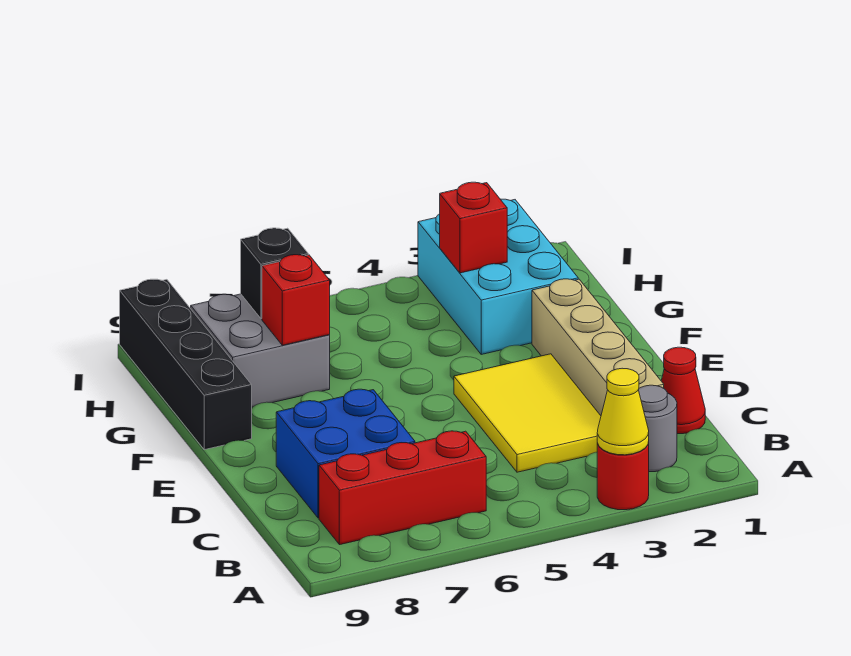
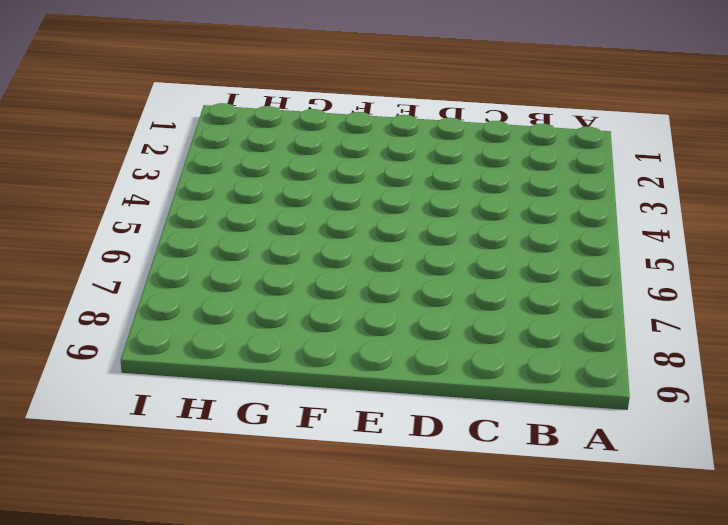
none -> red 1x1 round brick [597,442,649,510]
none -> grey 1x1 round brick [638,385,677,472]
none -> red 1x3 brick [319,431,486,545]

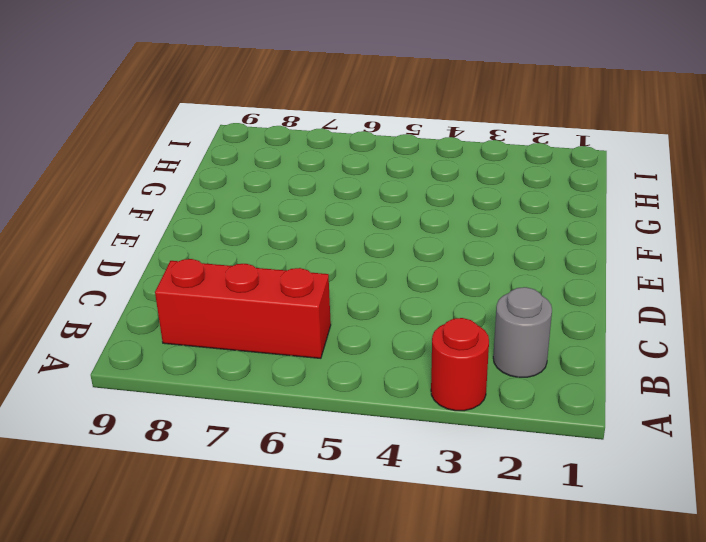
none -> red 1x1 cone [661,347,705,434]
none -> tan 1x4 brick [532,279,664,415]
none -> yellow 2x3 tile [454,354,601,472]

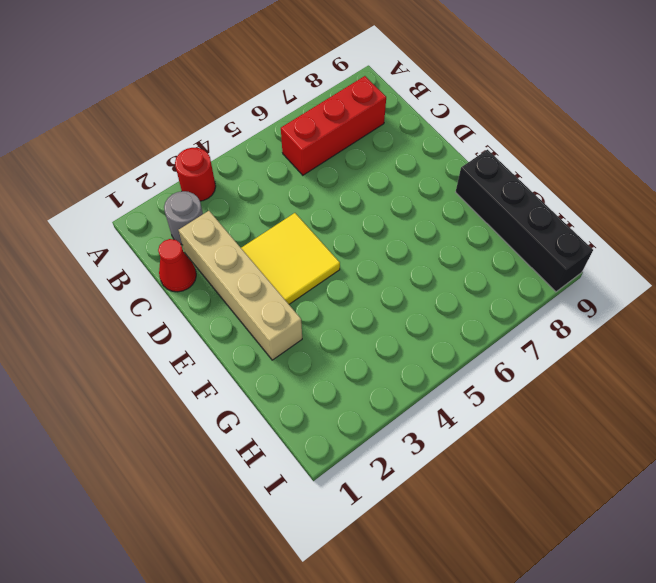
yellow 2x2 tile [241,213,340,304] -> yellow 2x3 tile [454,354,601,472]
none -> blue 2x2 brick [276,389,415,518]
none -> cyan 2x3 brick [418,199,578,354]
none -> grey 2x2 brick [191,294,330,407]

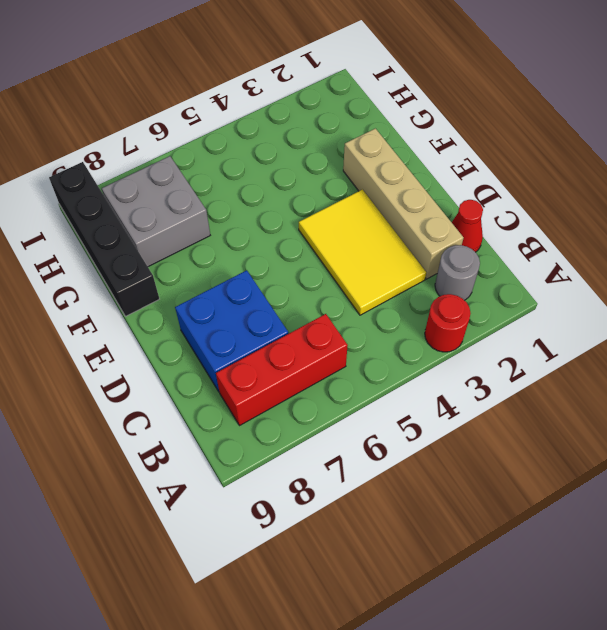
none -> cyan 2x3 brick [418,199,578,354]
none -> yellow 1x1 cone [597,368,649,455]
none -> red 1x1 brick [262,255,330,345]

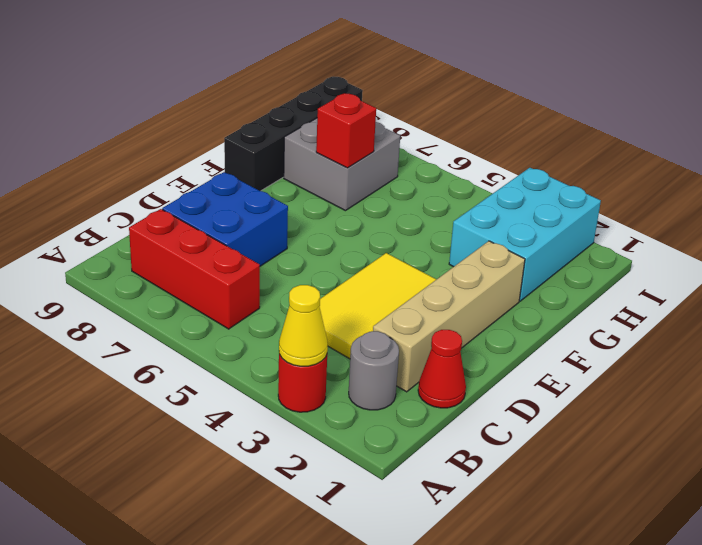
none -> red 1x1 brick [440,182,507,273]
none -> black 1x1 brick [241,228,308,319]

